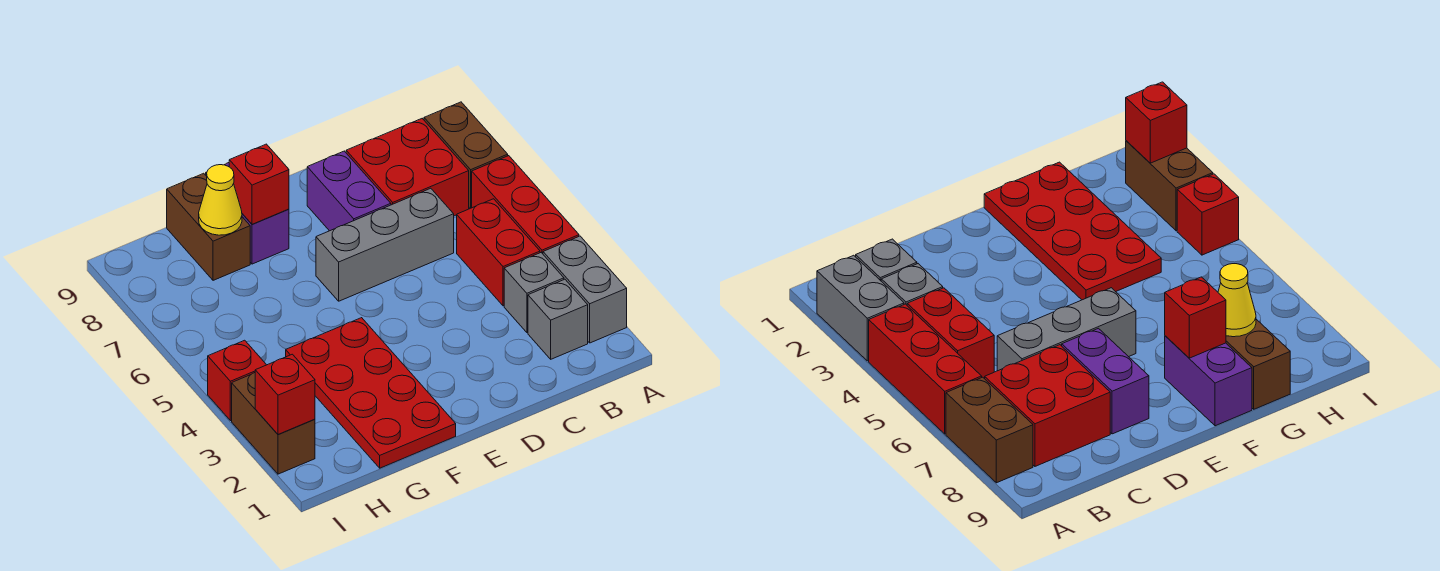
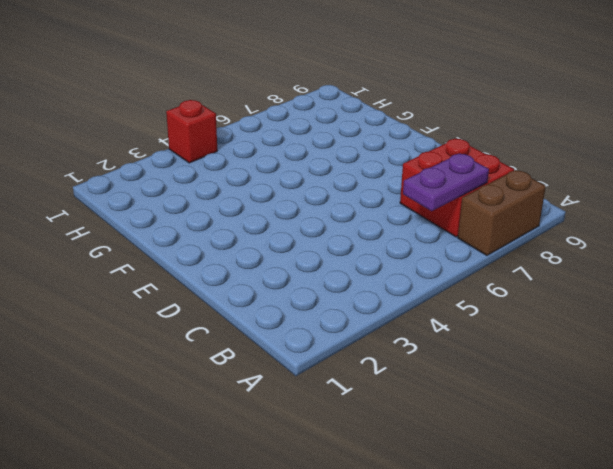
purple 1x2 plate [403,154,489,211] -> none
none -> grey 1x2 brick [543,236,627,343]
none -> red 1x3 brick [472,156,579,254]
none -> grey 1x1 brick [528,279,588,359]

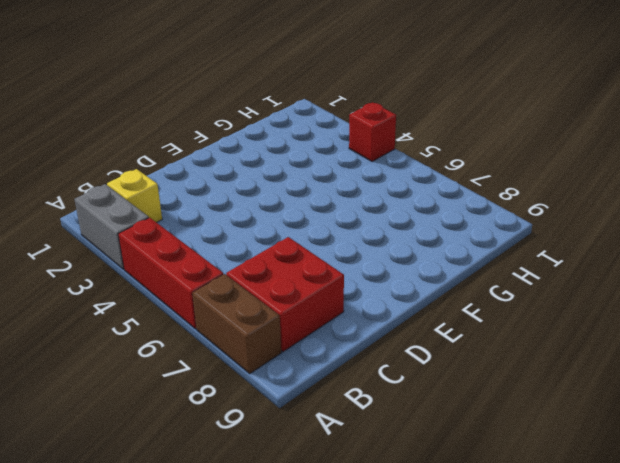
yellow 1x1 brick [107,169,162,223] -> grey 1x1 brick [528,279,588,359]
none -> grey 1x1 brick [504,253,564,333]
none -> red 1x2 brick [457,199,540,306]
none -> grey 1x3 brick [316,188,454,301]

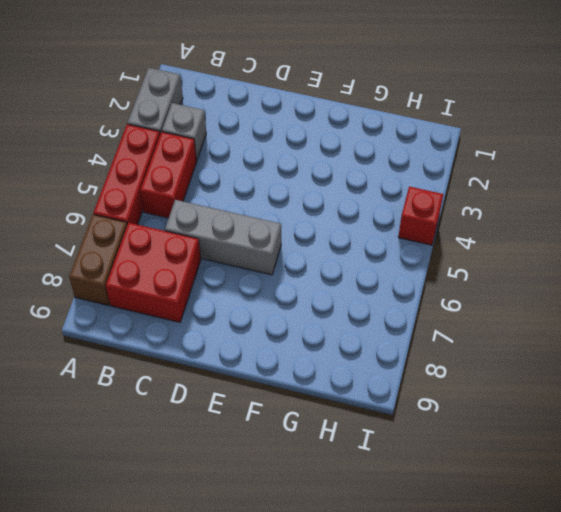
none -> grey 1x1 brick [528,279,588,359]
none -> purple 1x2 brick [307,151,391,231]
none -> red 2x4 plate [286,318,456,468]

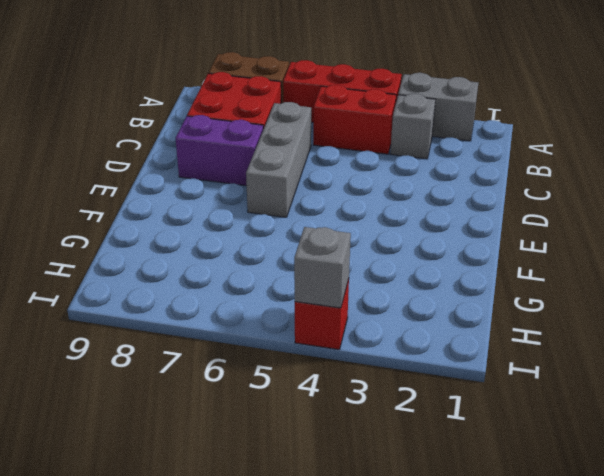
grey 1x1 brick [294,227,351,308] -> grey 1x1 brick moved to [528,279,588,359]
none -> red 2x4 plate [286,318,456,468]
none -> purple 1x2 brick [206,163,289,264]
none -> brown 1x2 brick [167,173,250,280]

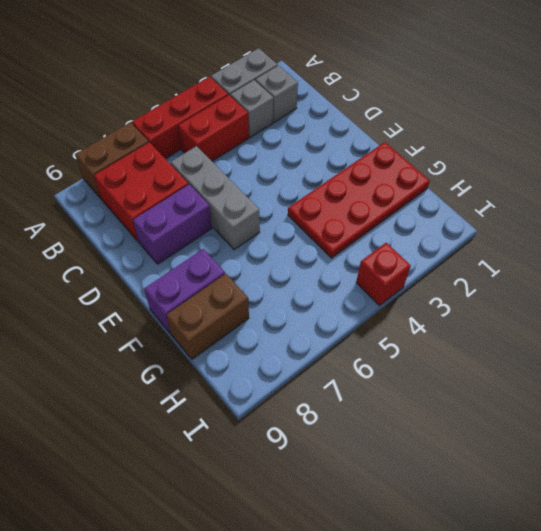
none -> brown 1x2 brick [232,373,315,474]
none -> red 1x1 brick [229,144,289,224]
none -> yellow 1x1 cone [199,165,242,235]

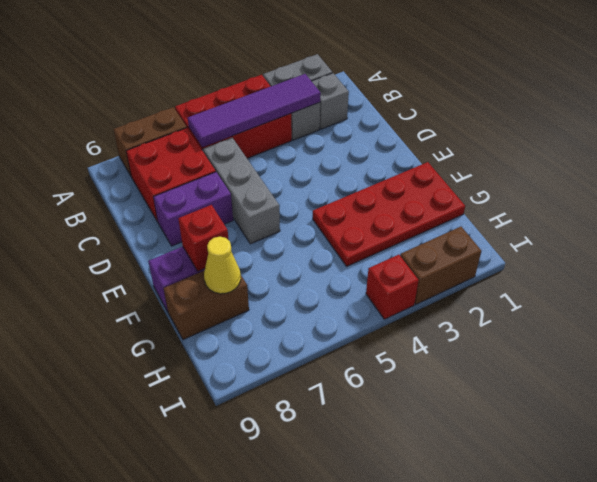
purple 1x4 tile [188,74,321,147] -> none
none -> red 1x1 brick [255,354,315,435]

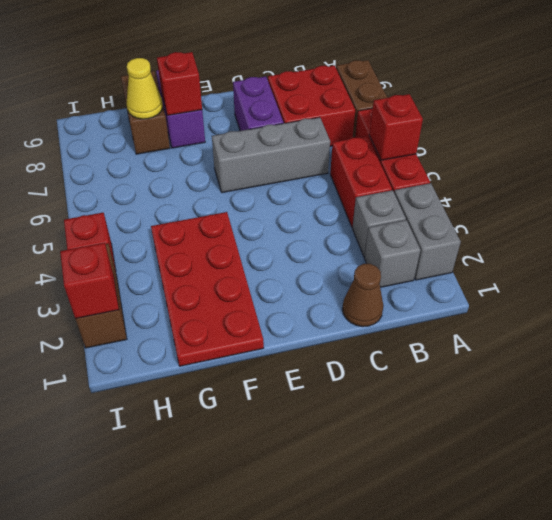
red 1x1 brick [369,94,423,160] -> none
brown 1x1 cone [342,264,383,327] -> none

